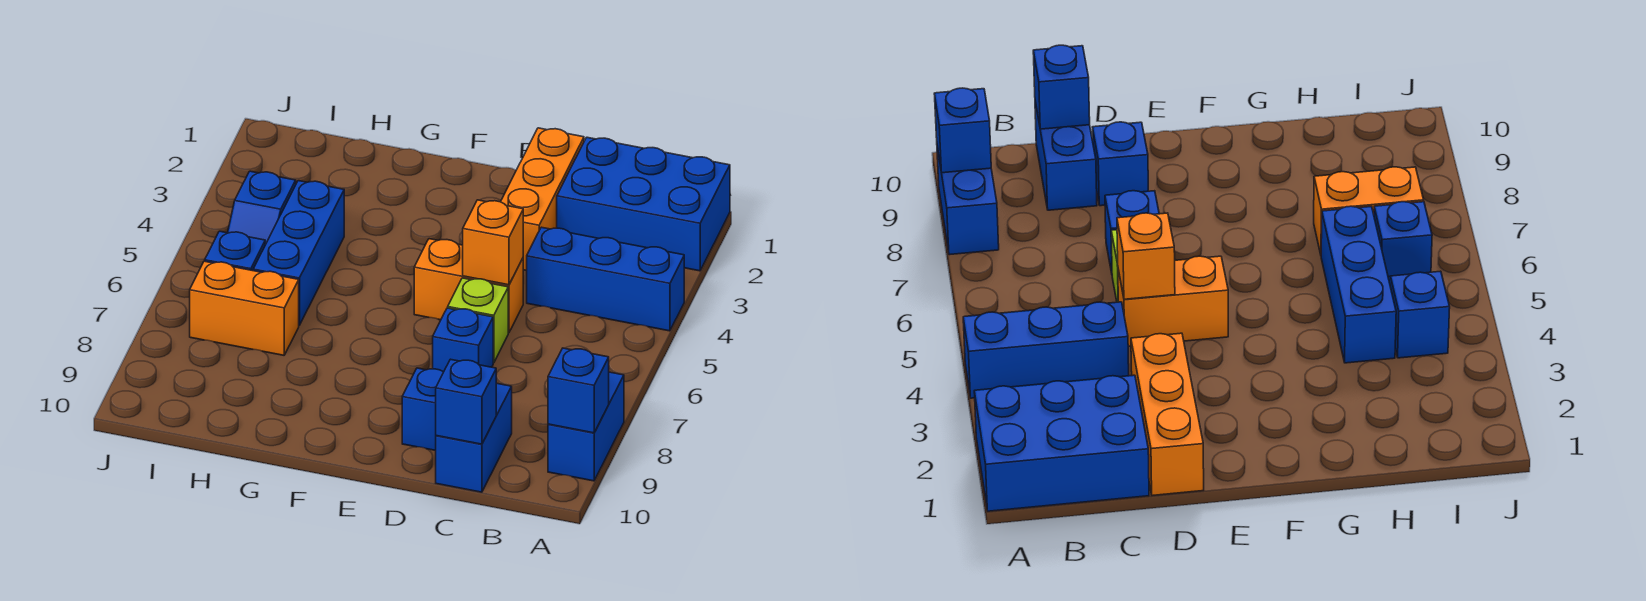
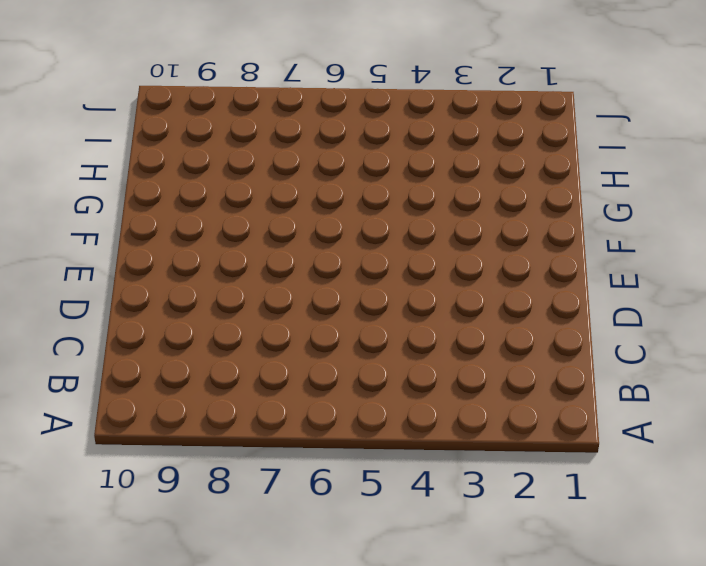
none -> blue 2x3 brick [557,137,730,271]
none -> blue 1x3 brick [527,227,684,331]
none -> blue 1x2 brick [548,372,624,481]

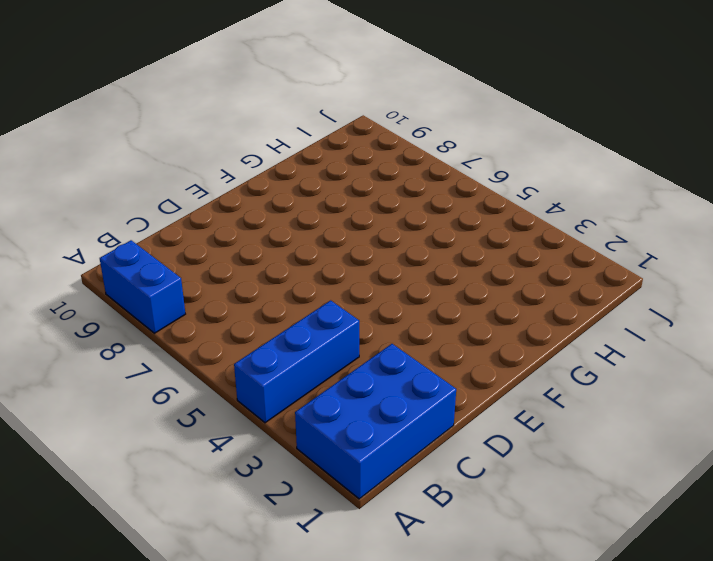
none -> blue 1x2 brick [436,383,512,492]
none -> orange 1x3 brick [501,128,584,270]
none -> orange 1x2 brick [414,239,523,333]

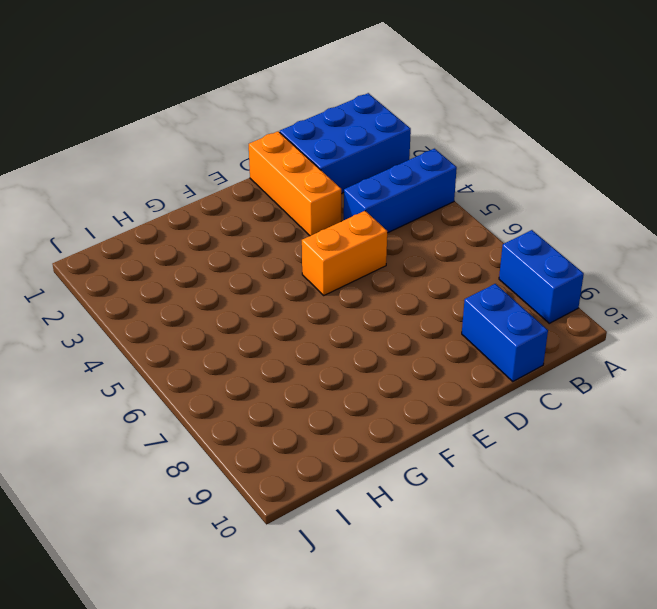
none -> lime 1x1 brick [448,278,508,363]
none -> blue 1x1 brick [433,308,493,372]
none -> blue 1x1 brick [402,368,443,451]

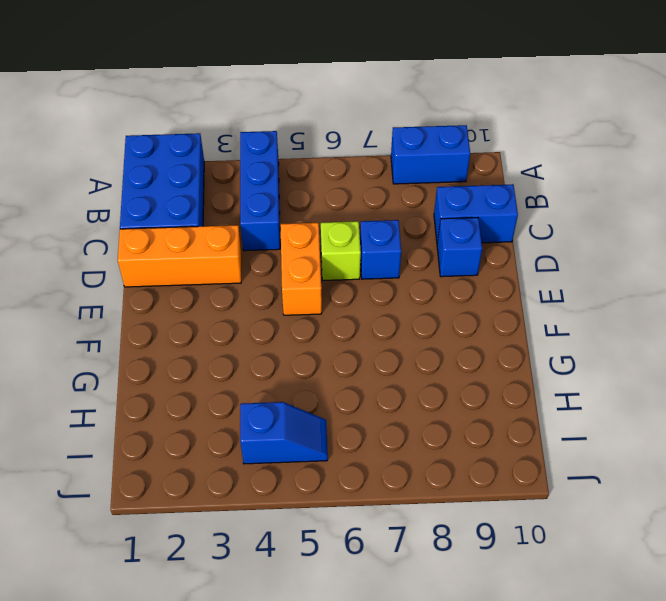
none -> blue 1x3 brick [253,181,344,325]
none -> orange 1x2 brick [190,261,299,355]
none -> blue 1x1 brick [205,231,265,271]

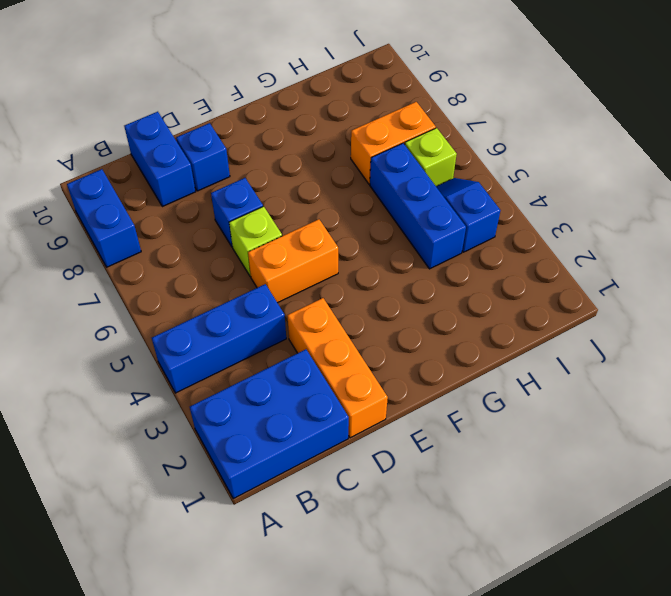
lime 1x1 brick [405,128,457,186] -> blue 1x1 brick [205,231,265,271]
none -> blue 1x1 brick [548,348,609,433]
none -> blue 1x1 brick [436,359,496,444]
none -> orange 1x1 brick [463,200,523,285]

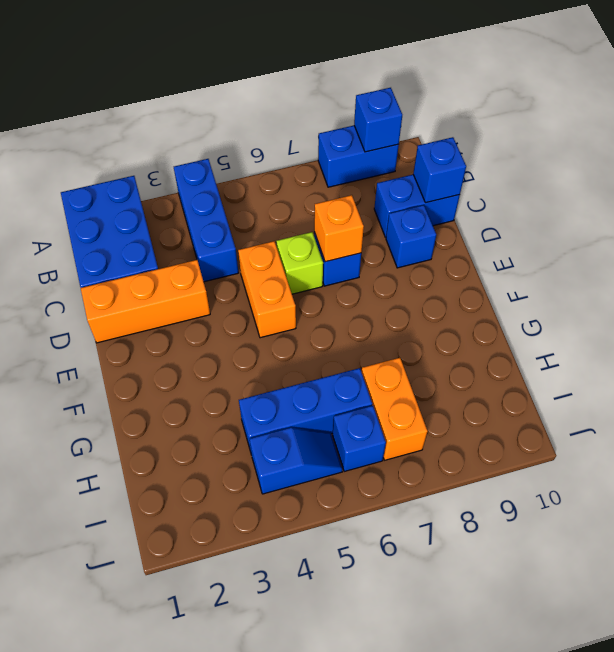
orange 1x1 brick [314,195,364,262] -> orange 1x1 brick moved to [463,200,523,285]

